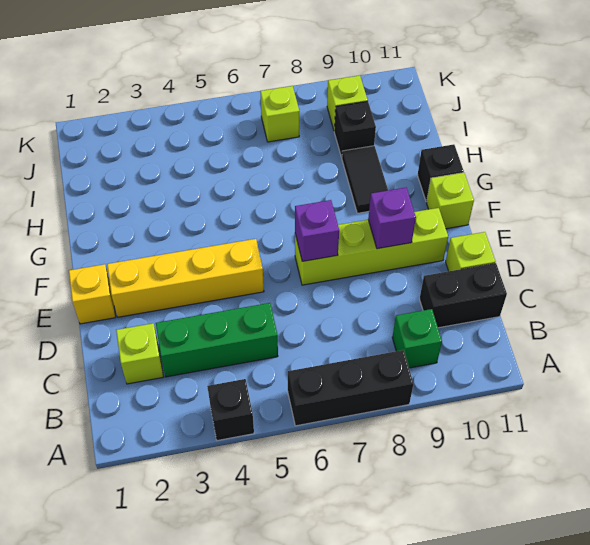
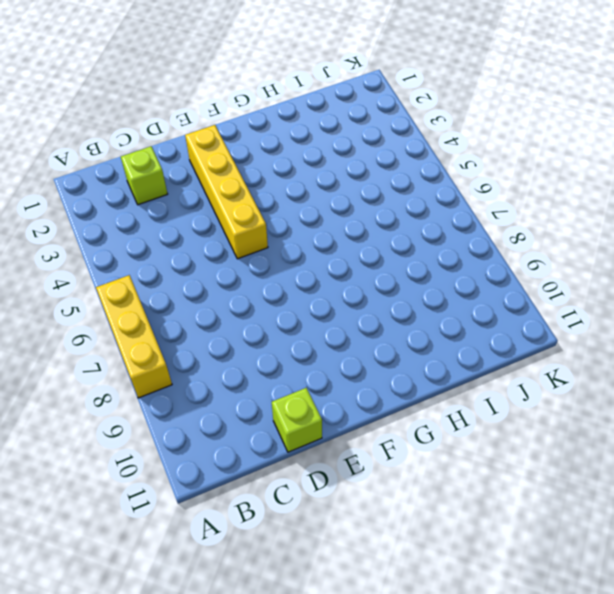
yellow 1x3 brick [96,275,172,398] -> black 1x3 brick [288,350,413,426]
none -> black 1x1 brick [207,379,254,441]
none -> green 1x1 brick [392,309,442,368]
none -> green 1x3 brick [156,303,278,377]

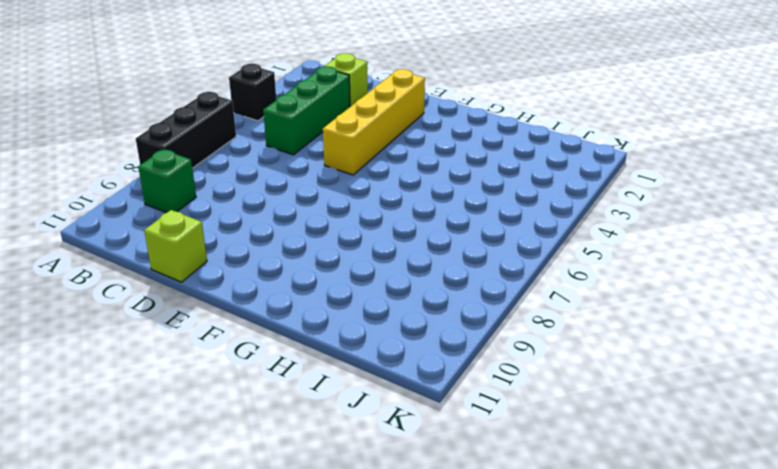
none -> black 1x2 brick [420,263,507,328]
none -> yellow 1x1 brick [69,264,116,324]
none -> lime 1x4 brick [295,208,448,285]

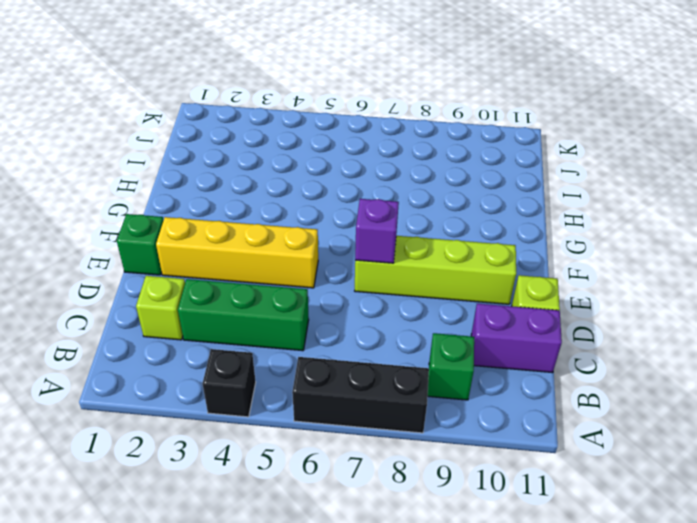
purple 1x2 brick [471,304,562,373] -> black 1x2 brick [420,263,507,328]
green 1x1 brick [117,214,163,275] -> yellow 1x1 brick [69,264,116,324]
none -> lime 1x1 brick [427,173,474,229]
none -> black 1x2 tile [342,146,388,213]
none -> black 1x1 brick [418,144,464,202]

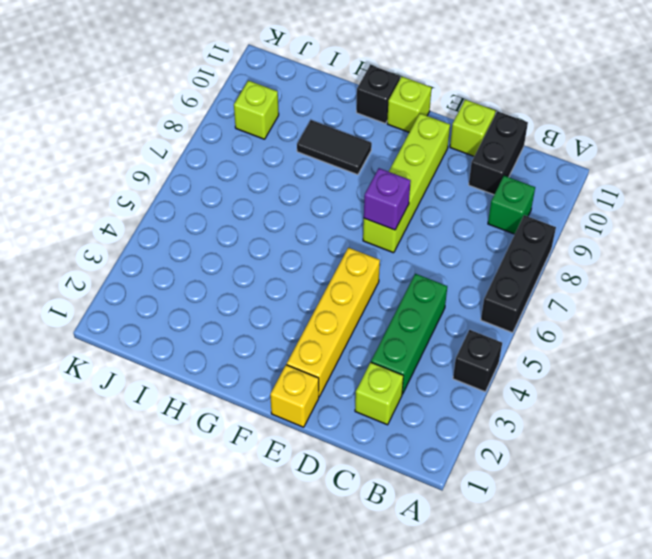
none -> black 1x1 brick [334,101,376,157]
none -> lime 1x1 brick [260,86,299,142]
none -> purple 1x1 brick [368,188,416,249]

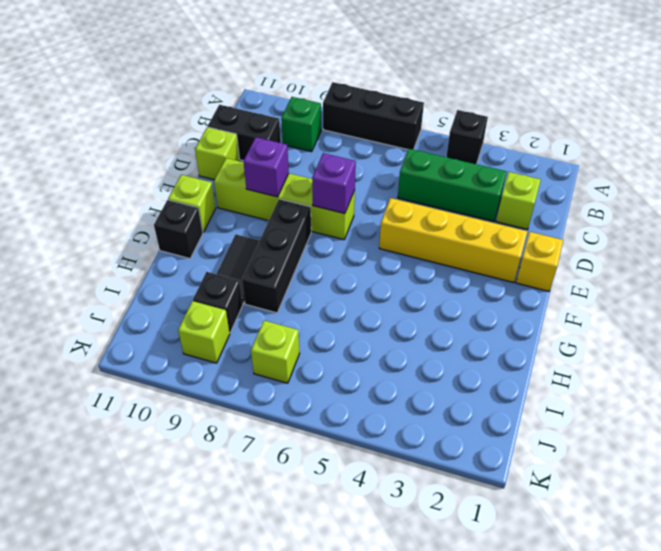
black 1x3 brick [242,199,311,313] -> none

